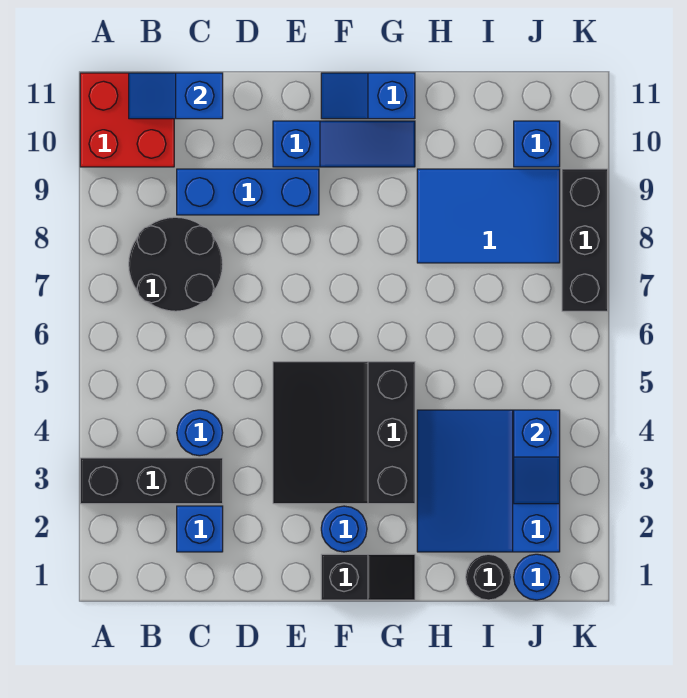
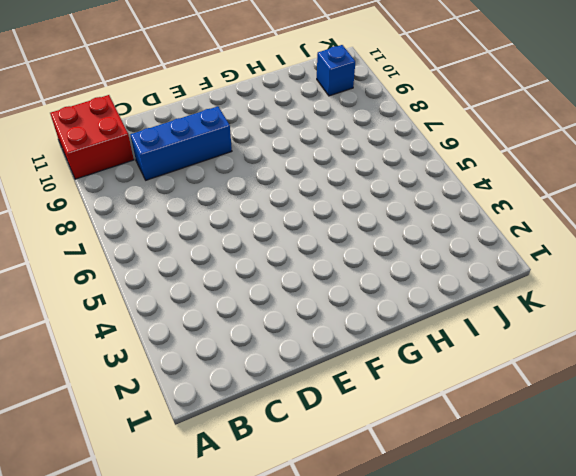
none -> black 1x3 brick [80,458,223,504]
none -> black 2x2 round brick [129,217,223,311]
none -> blue 1x1 brick [177,506,223,552]

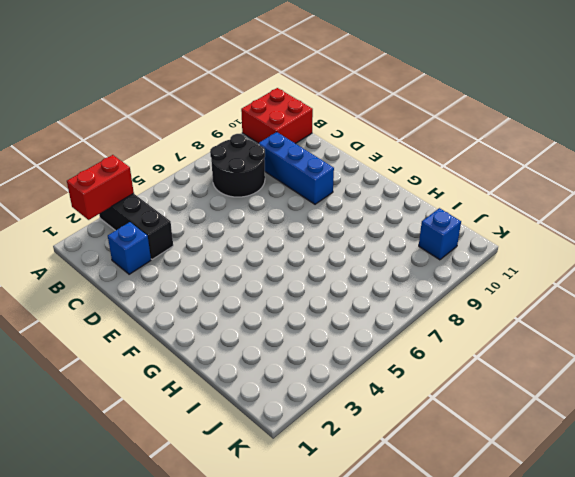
red 1x2 brick [67,155,134,220] -> none
none -> blue 1x1 round brick [177,410,223,456]
none -> black 3x3 slope [273,362,415,504]
none -> blue 1x3 slope [273,121,415,167]

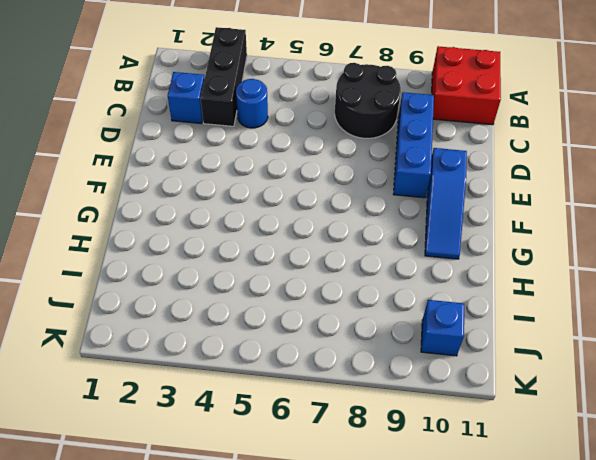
none -> black 3x3 slope [273,362,415,504]
none -> black 1x2 slope [321,554,415,600]
none -> blue 1x1 round brick [321,506,367,552]

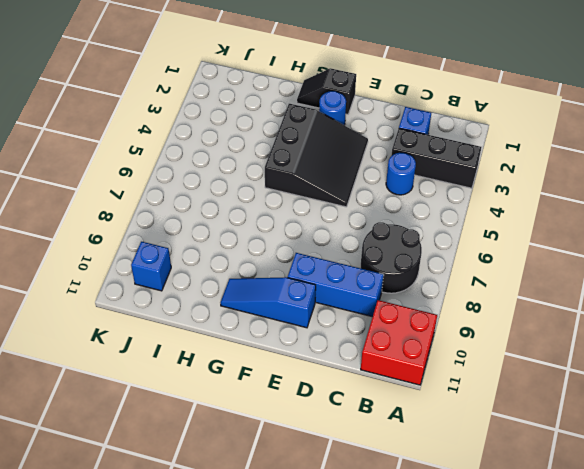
none -> blue 1x2 slope [321,73,415,119]
none -> blue 3x3 slope [417,410,560,552]
none -> blue 2x3 tile [417,169,560,263]

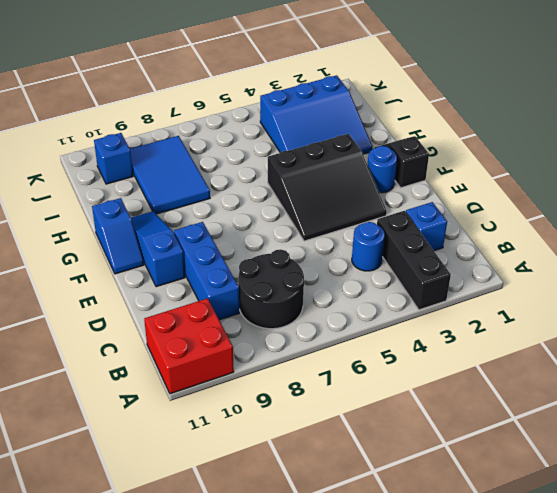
none -> black 1x1 round brick [466,554,511,600]
none -> blue 1x1 round brick [514,554,559,600]
none -> black 1x3 brick [562,169,608,311]

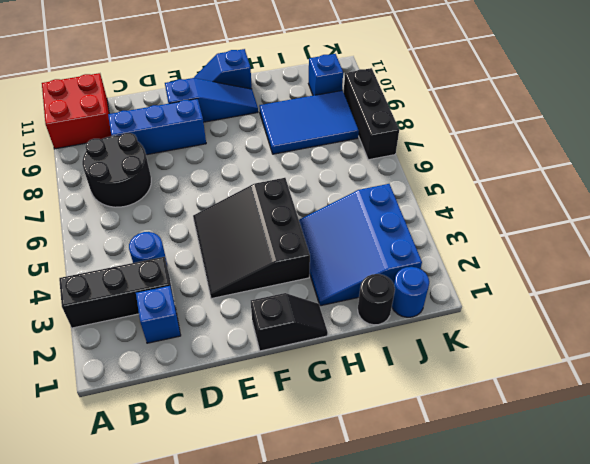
none -> blue 1x1 round brick [321,506,367,552]
none -> blue 1x2 slope [129,73,223,119]
none -> blue 1x2 slope [514,410,560,504]

